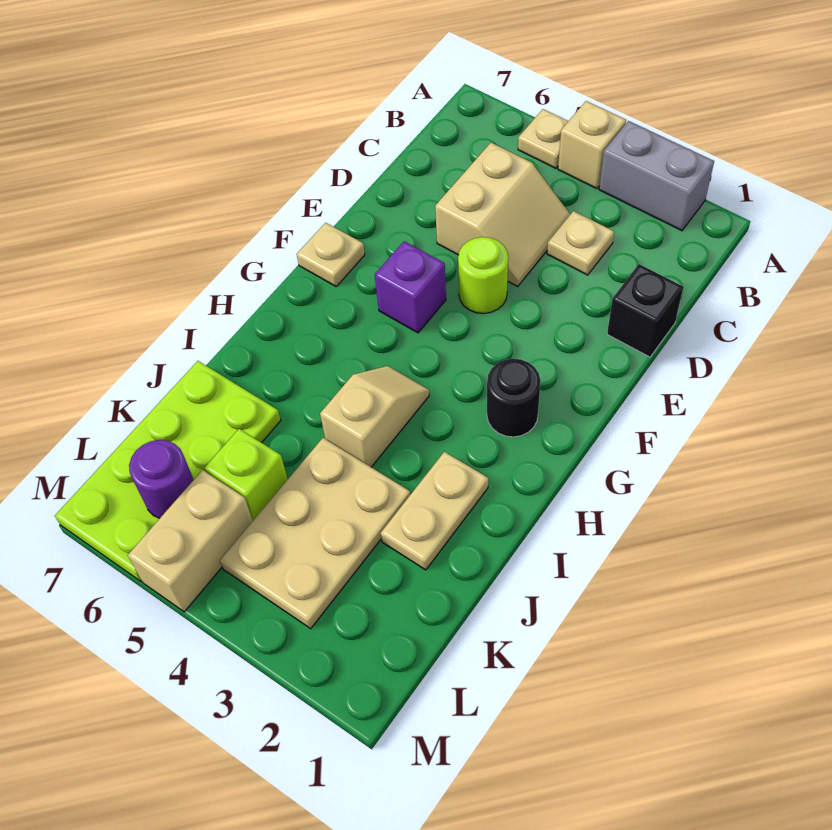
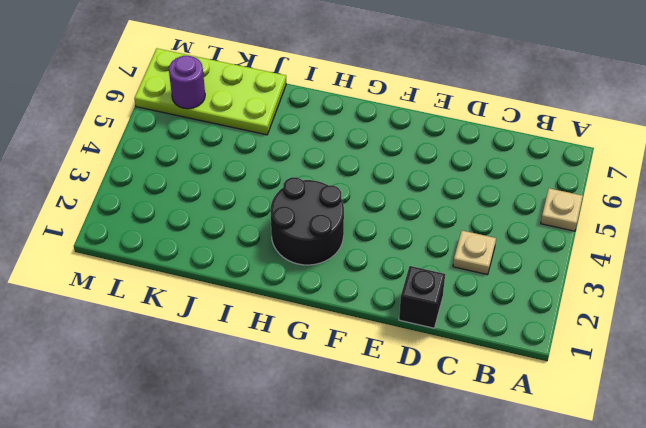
black 2x2 round brick [270,177,344,265] -> black 1x1 round brick [487,359,541,437]
none -> grey 1x2 brick [599,121,714,231]
none -> tan 1x1 brick [558,101,626,189]
none -> tan 2x2 slope [435,143,570,286]

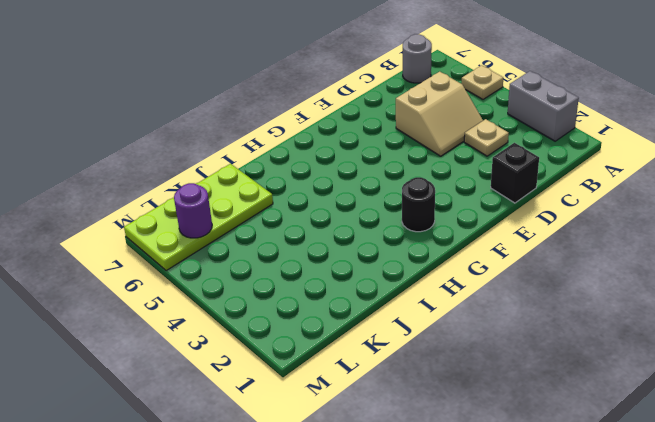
grey 1x1 round brick [403,34,432,83] -> none
none -> tan 1x1 brick [558,101,626,189]
none -> lime 1x1 round brick [458,237,508,314]
none -> purple 1x1 brick [375,241,446,333]

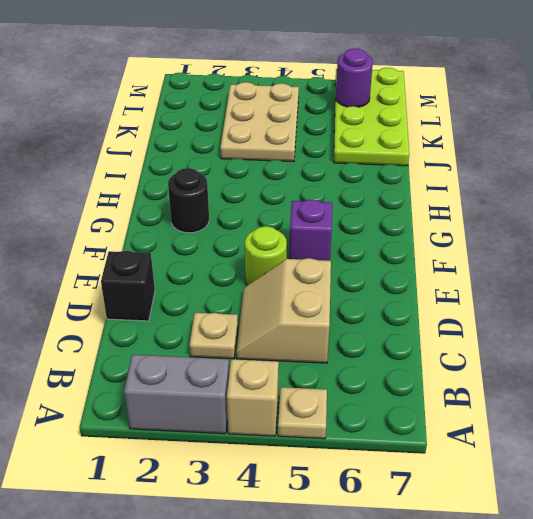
none -> tan 1x1 plate [297,223,365,286]
none -> tan 1x2 slope [320,366,429,467]
none -> tan 1x2 plate [381,452,488,570]

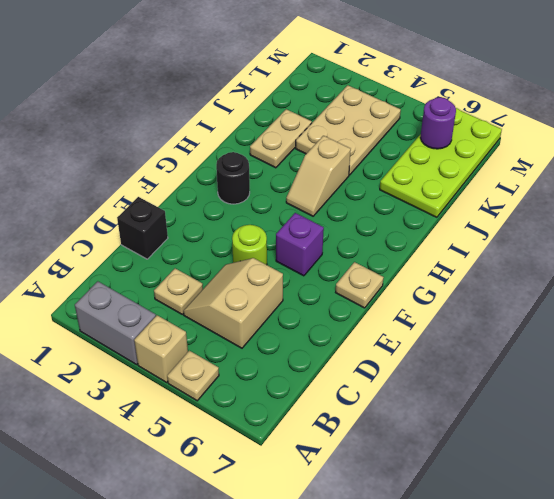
none -> lime 1x1 brick [204,429,288,520]
none -> tan 1x2 brick [128,470,253,612]

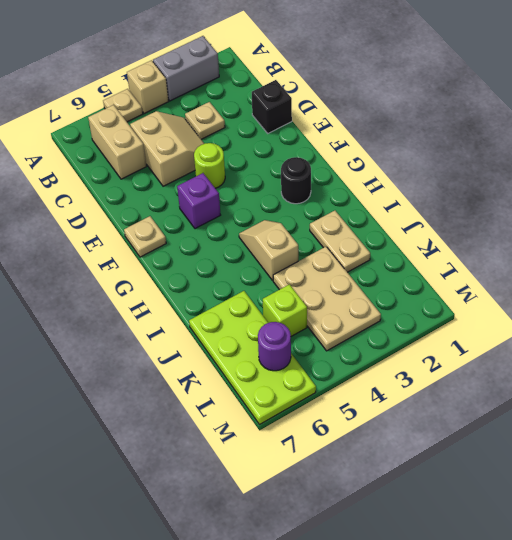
tan 1x2 brick [88,105,147,179] -> tan 1x2 brick moved to [128,470,253,612]

